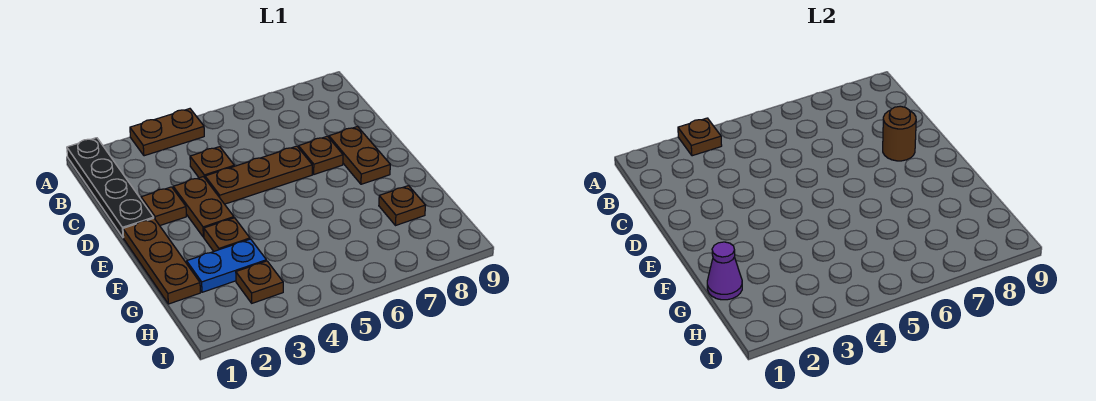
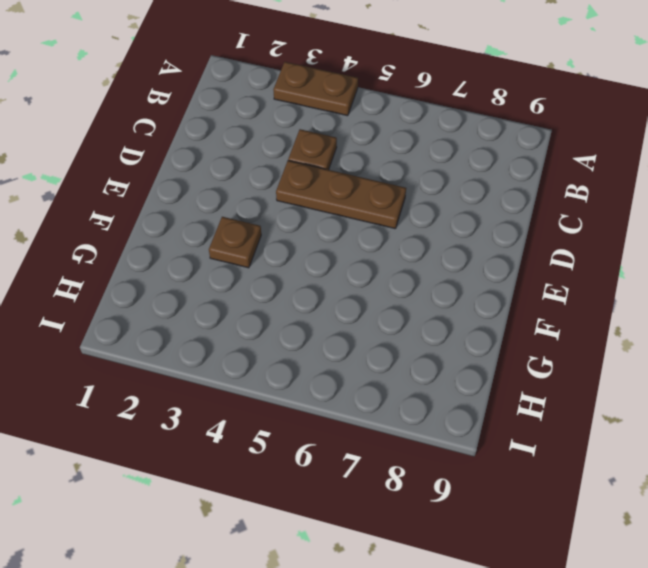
none -> black 1x4 plate [67,138,154,238]
none -> brown 1x1 plate [141,187,186,225]
none -> brown 1x2 plate [173,177,234,237]

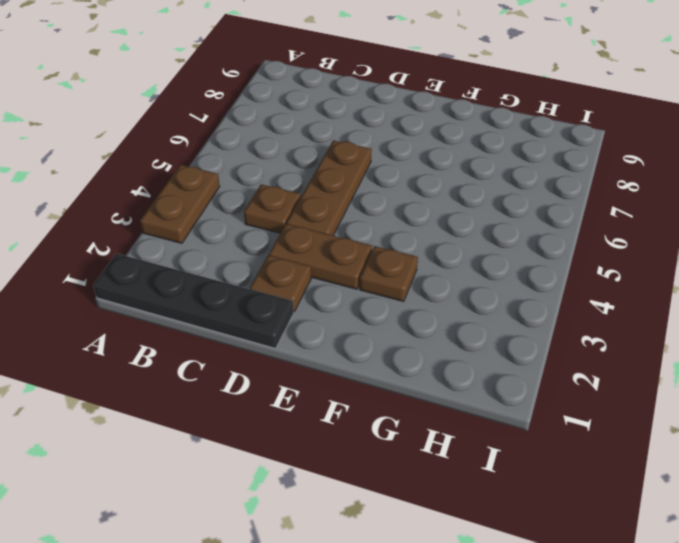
none -> brown 1x1 plate [298,136,343,174]
none -> brown 1x2 plate [329,126,390,184]
none -> brown 1x3 plate [123,218,200,304]

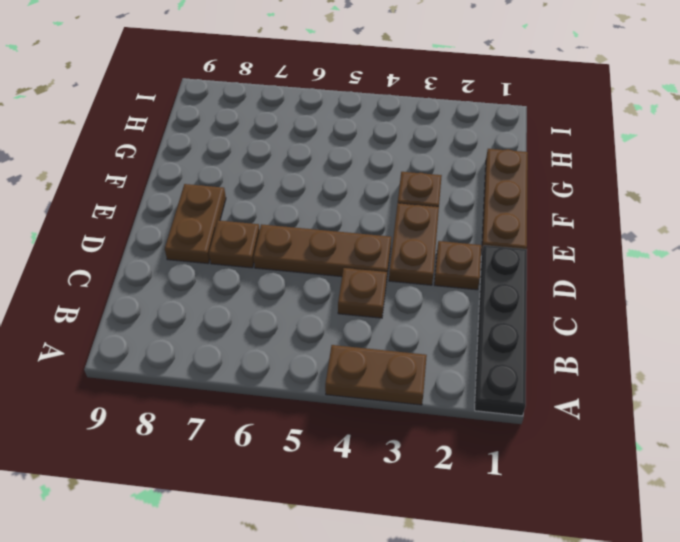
none -> blue 1x2 plate [187,239,266,292]
none -> brown 1x1 plate [379,186,426,226]
none -> brown 1x1 plate [236,261,283,303]

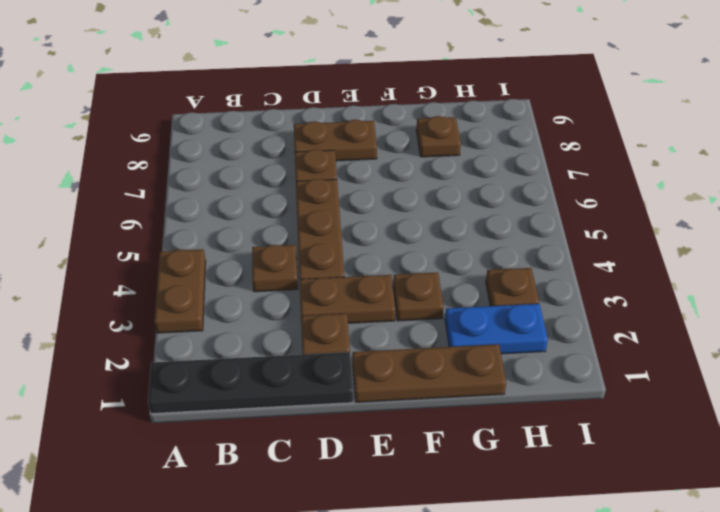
blue 1x2 plate [445,304,548,354] -> blue 1x2 plate turned to [187,239,266,292]
none -> brown 1x1 plate [678,118,722,156]
none -> brown 1x1 round brick [883,106,916,161]
none -> purple 1x1 cone [707,242,742,300]

